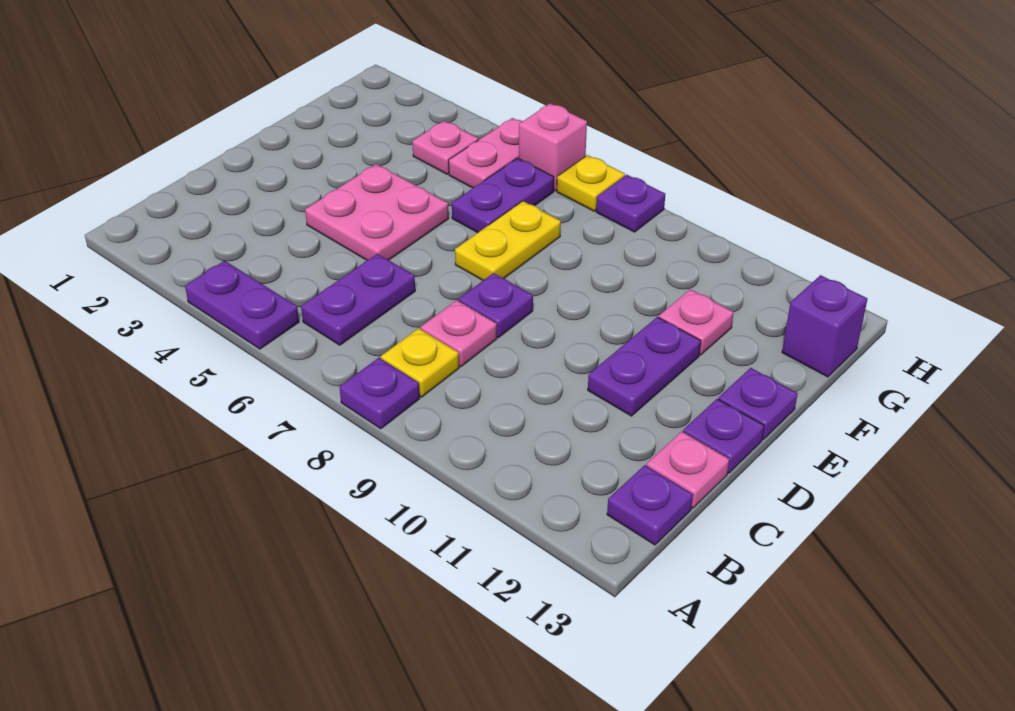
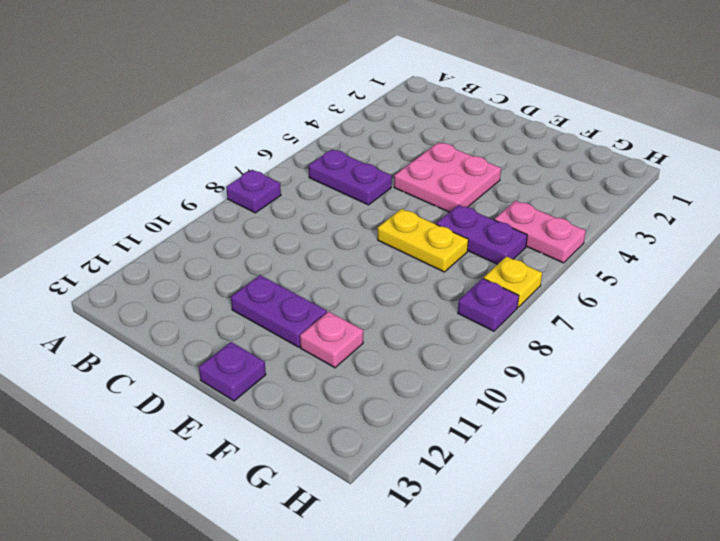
none -> purple 1x2 plate [185,261,299,349]
none -> yellow 1x1 plate [381,328,459,397]
none -> purple 1x1 plate [607,465,693,545]

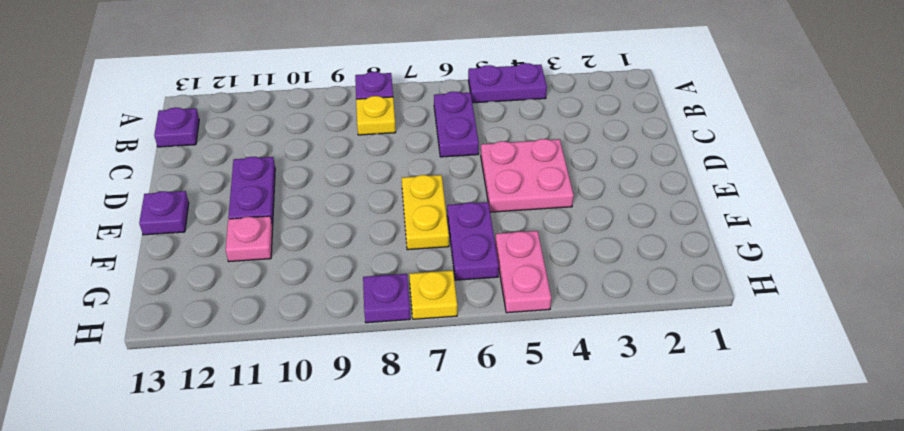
none -> pink 1x1 plate [421,300,497,367]
none -> pink 1x1 plate [646,431,729,508]
none -> purple 1x1 plate [459,273,533,338]

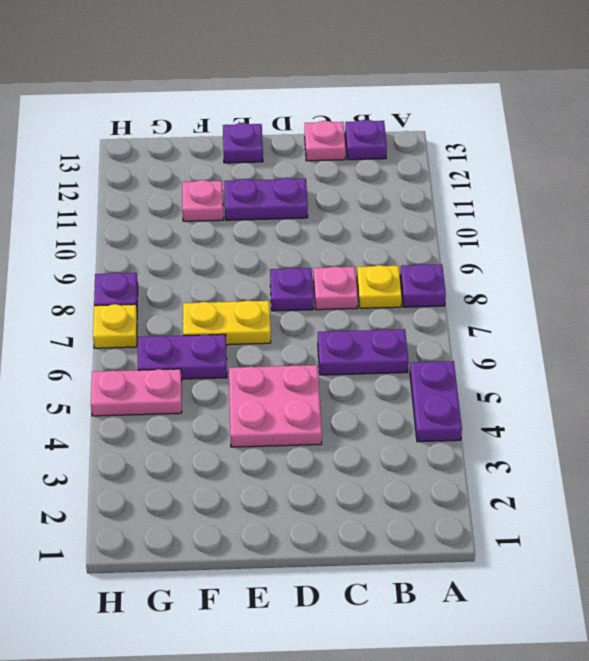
none -> purple 1x1 plate [683,399,764,473]
none -> pink 1x1 plate [412,121,478,174]
none -> purple 1x1 brick [782,275,867,377]

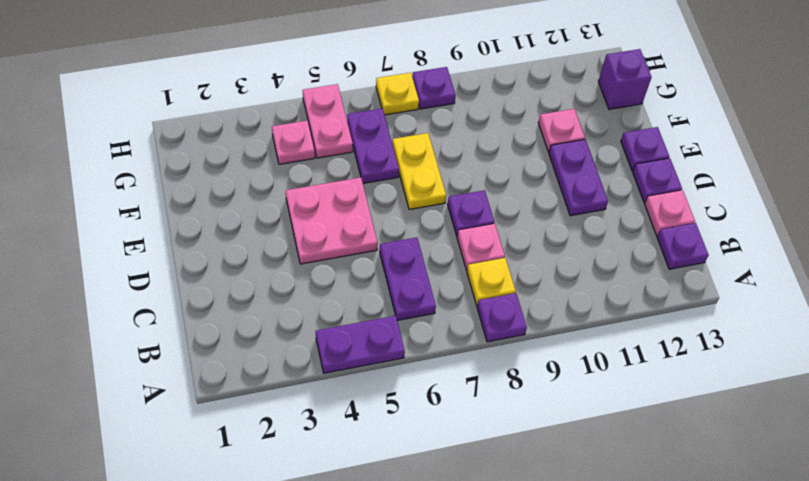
none -> pink 1x1 brick [519,103,587,191]

